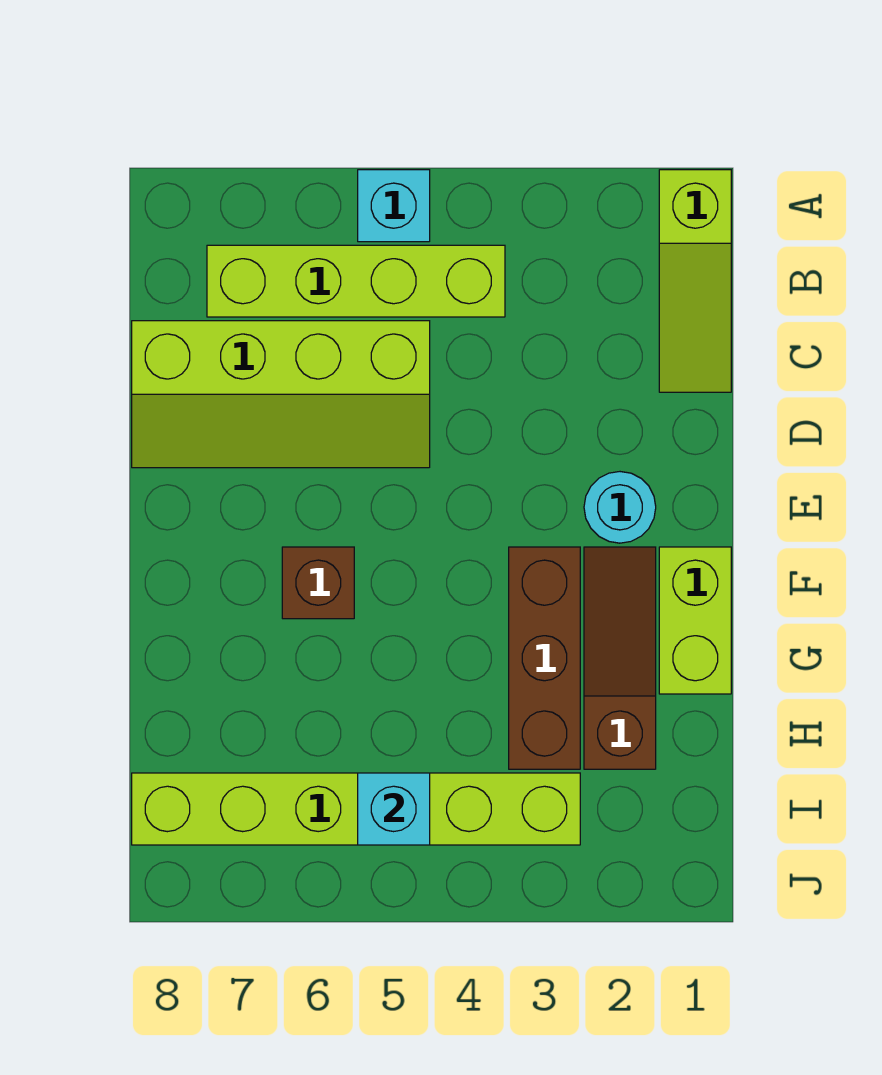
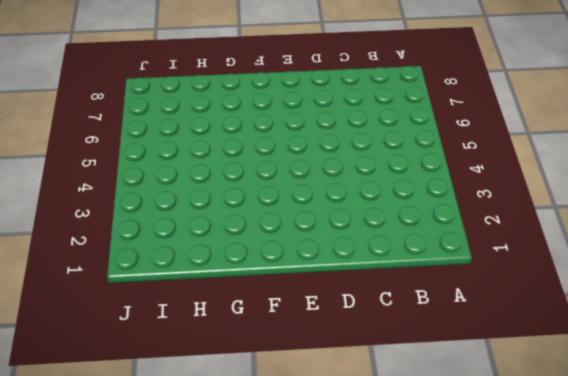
none -> lime 1x3 slope [659,170,731,392]
none -> cyan 1x1 brick [358,170,430,242]

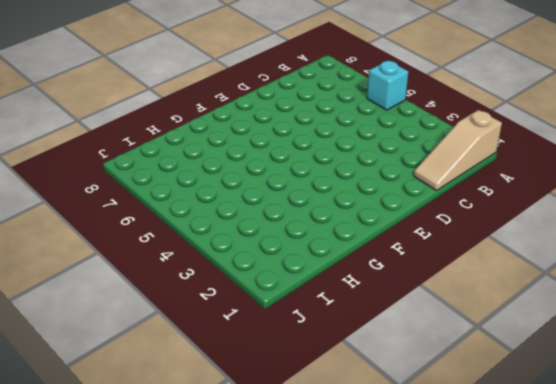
tan 1x3 slope [414,110,502,191] -> lime 1x3 slope [659,170,731,392]
none -> lime 1x4 brick [207,245,505,317]
none -> lime 2x4 slope [132,321,430,468]

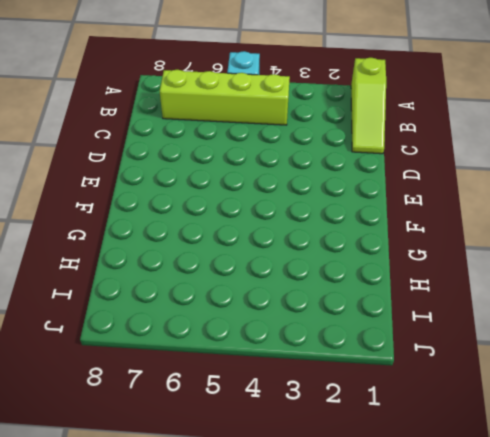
none -> lime 2x4 slope [132,321,430,468]
none -> cyan 1x1 round brick [584,472,656,543]

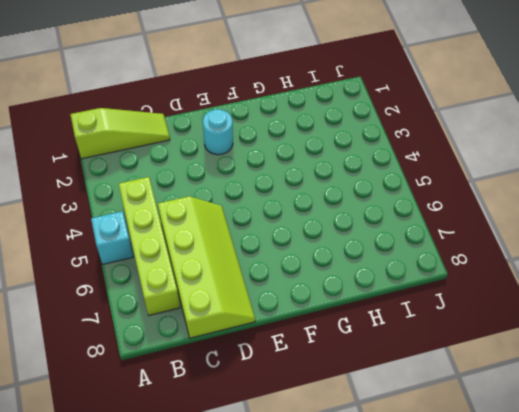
none -> lime 1x2 brick [659,547,731,694]
none -> brown 1x3 slope [584,547,656,769]

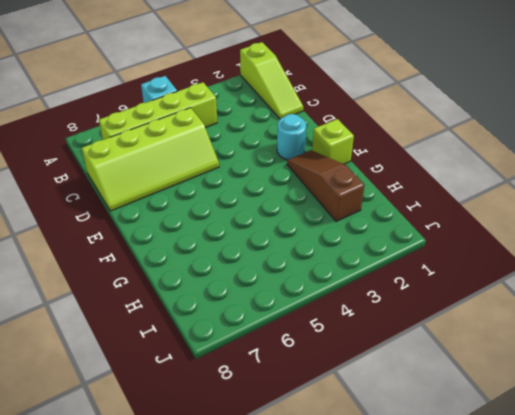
lime 1x1 brick [312,119,354,164] -> lime 1x2 brick [659,547,731,694]
none -> brown 1x3 brick [509,547,580,769]
none -> brown 1x1 brick [282,547,354,619]

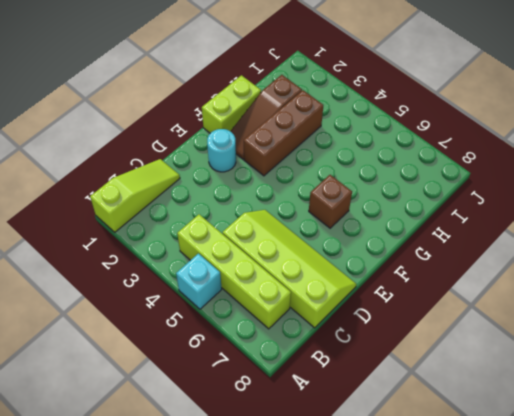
none -> lime 1x6 brick [132,773,580,845]
none -> cyan 1x1 brick [358,773,430,845]

